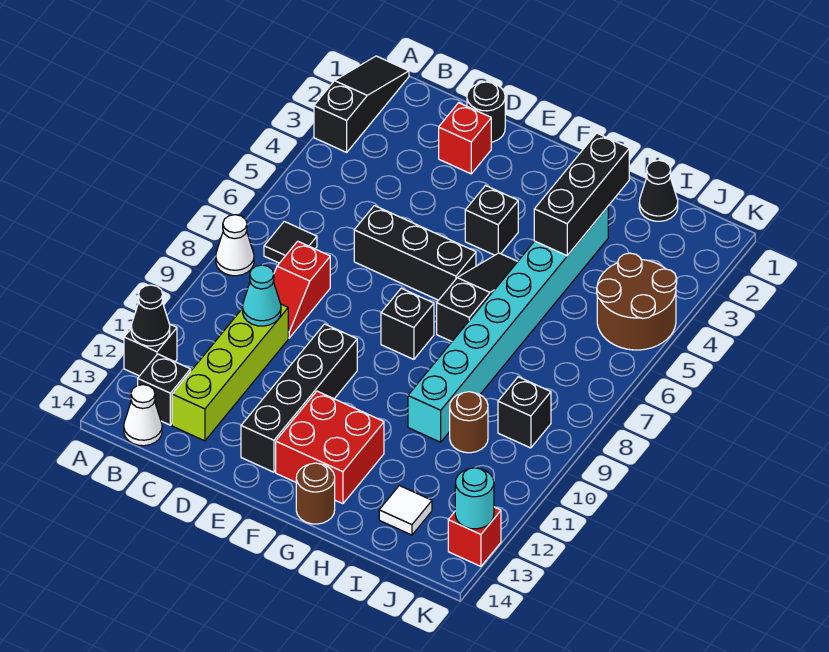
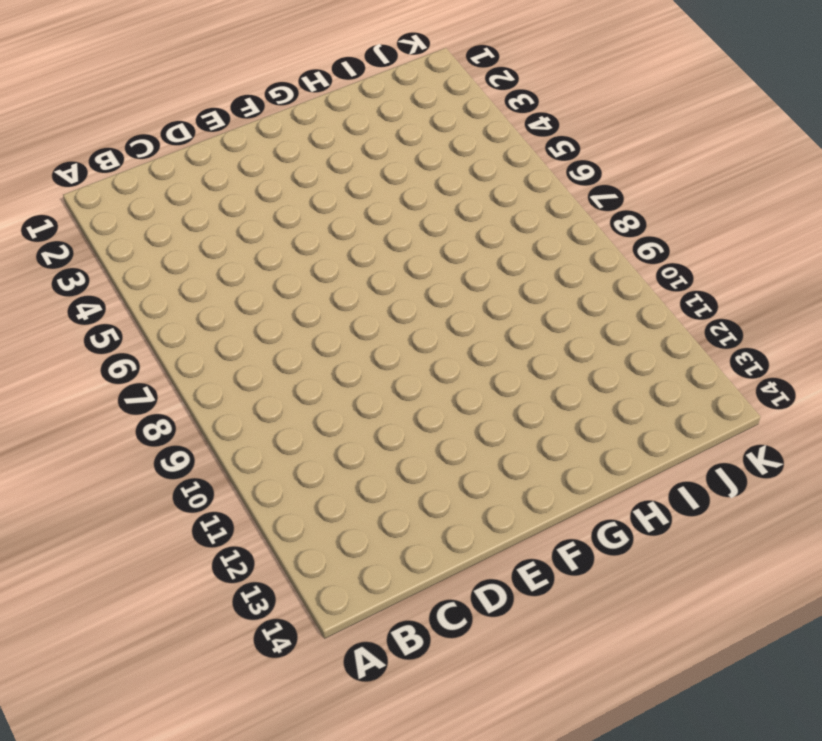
none -> black 1x3 slope [314,56,409,152]
none -> white 1x1 cone [216,215,254,276]
none -> black 1x1 brick [124,324,177,376]

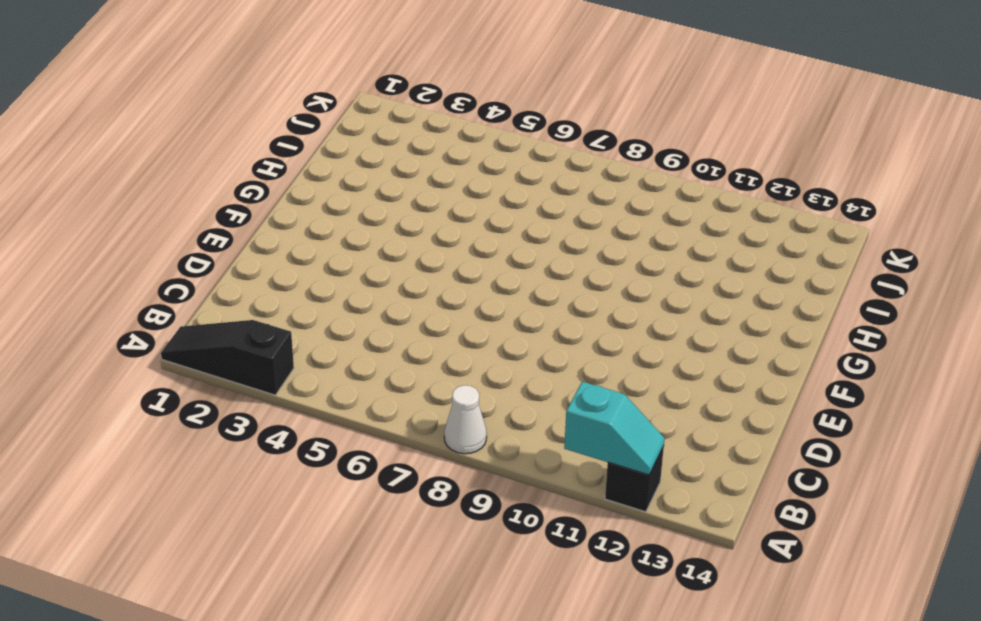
cyan 1x2 slope [564,382,665,475] -> black 1x1 cone [131,285,170,346]
none -> black 1x1 tile [264,221,317,263]
none -> black 1x1 brick [138,354,191,425]
none -> white 1x1 cone [124,385,162,446]

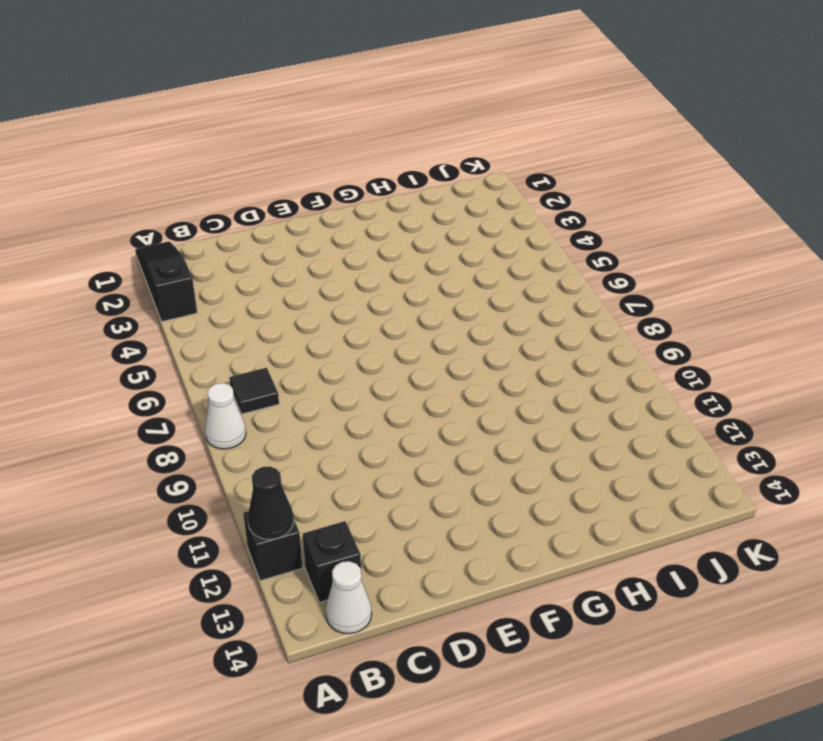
none -> red 1x2 slope [273,241,330,338]
none -> lime 1x4 brick [172,304,288,441]
none -> black 1x1 round brick [467,82,505,142]

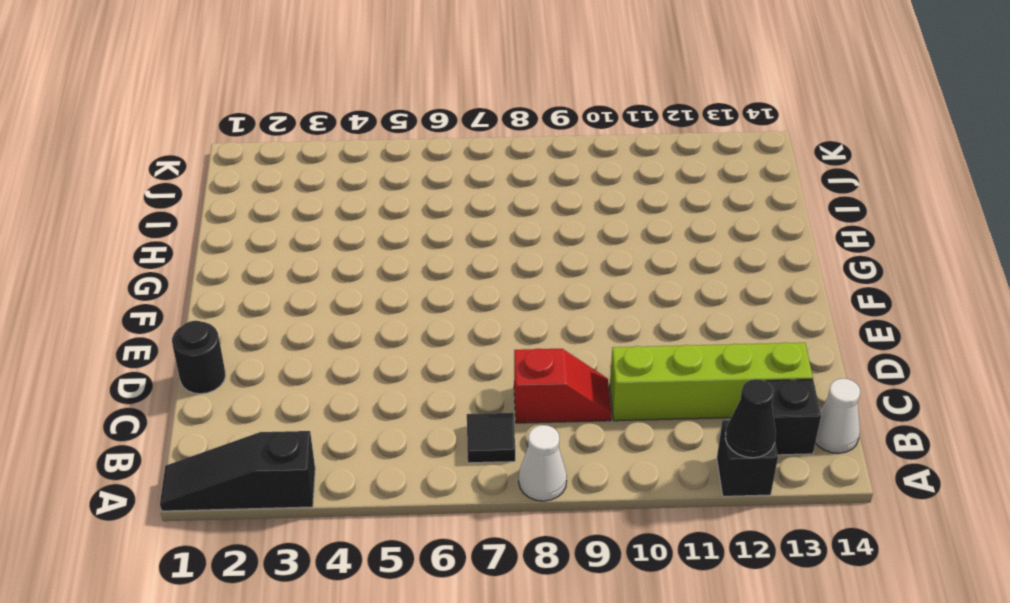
none -> red 1x1 brick [439,103,491,174]
none -> black 1x3 brick [354,206,476,300]
none -> black 1x4 brick [241,324,357,472]

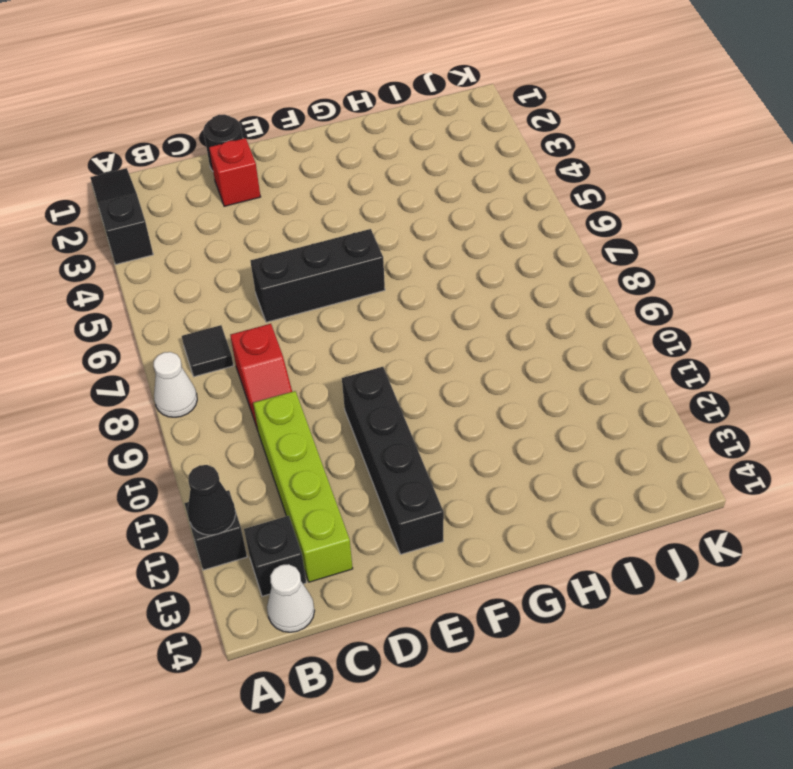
none -> black 1x1 brick [465,186,518,255]
none -> black 1x1 brick [381,288,434,359]
none -> red 2x2 brick [276,391,384,504]

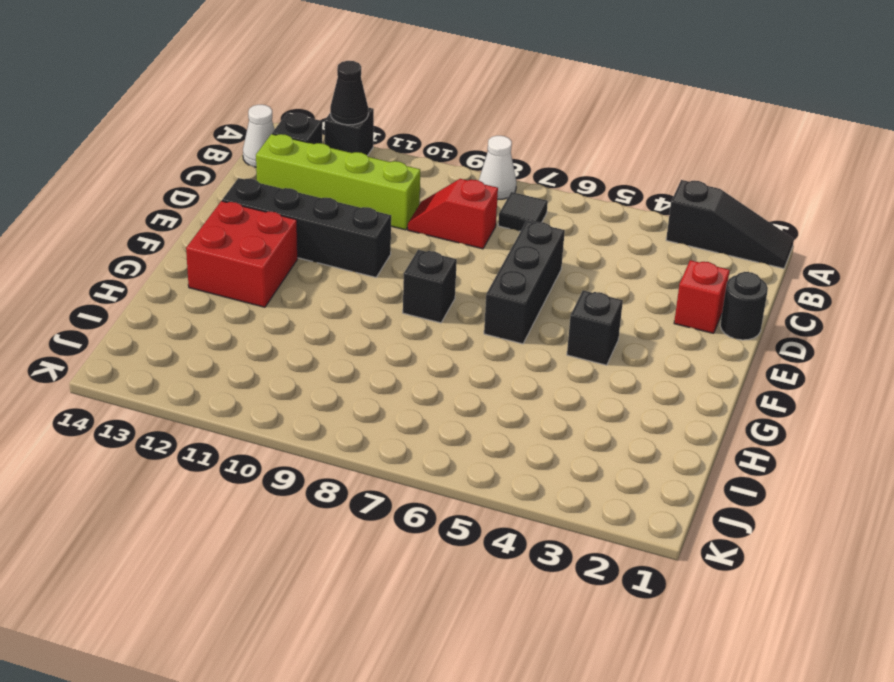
none -> black 1x3 slope [437,253,518,341]
none -> brown 1x1 round brick [296,463,335,524]
none -> cyan 1x8 brick [408,207,608,442]

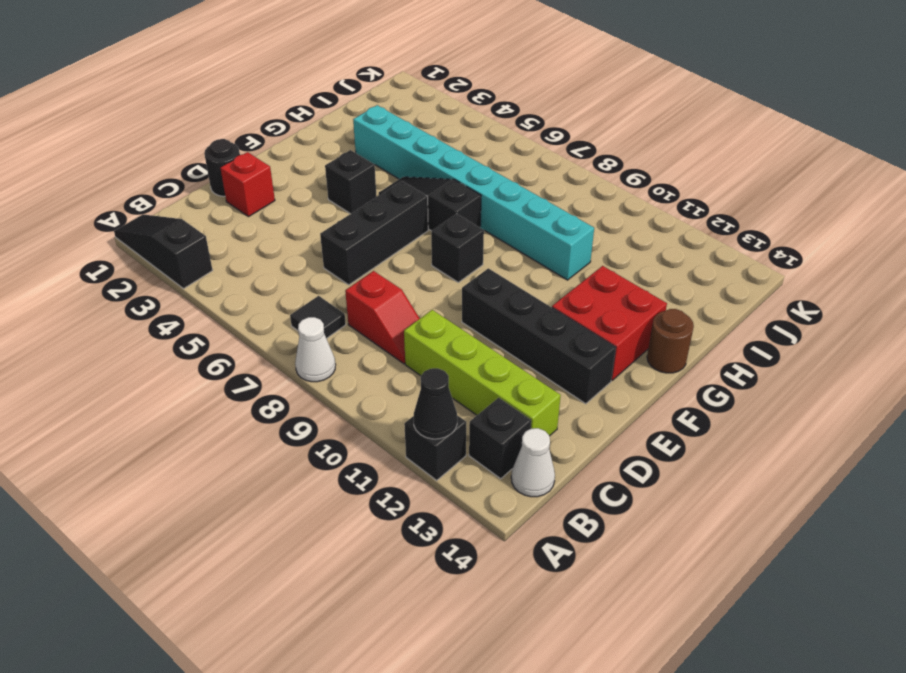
none -> black 1x1 cone [639,160,678,221]
none -> brown 1x1 round brick [450,392,488,453]
none -> white 1x1 tile [379,486,432,535]

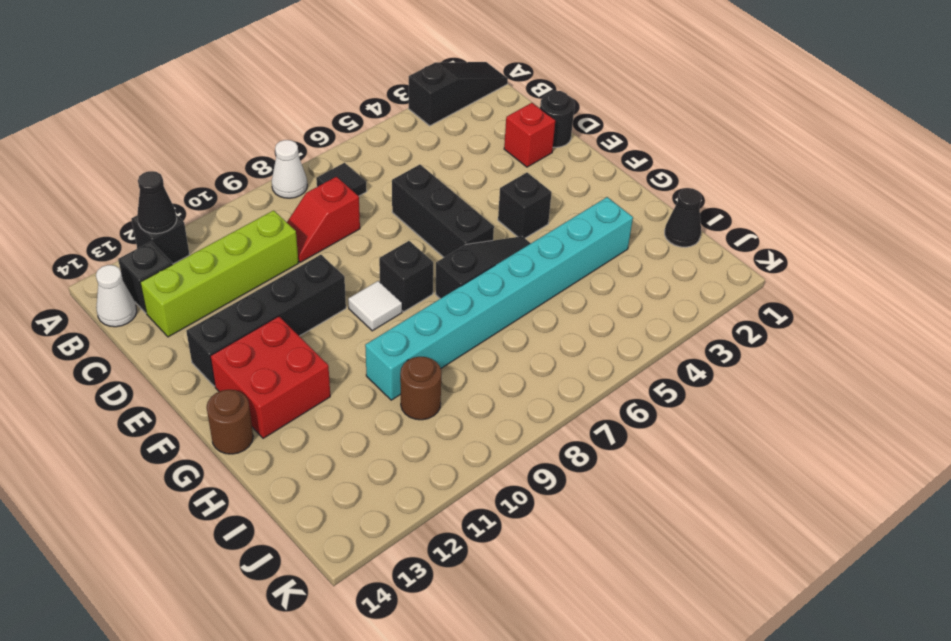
white 1x1 tile [348,281,402,331] -> white 1x1 tile moved to [379,486,432,535]
none -> brown 2x2 round brick [597,253,677,350]
none -> black 1x1 brick [498,377,551,448]
none -> red 1x1 brick [448,507,501,566]

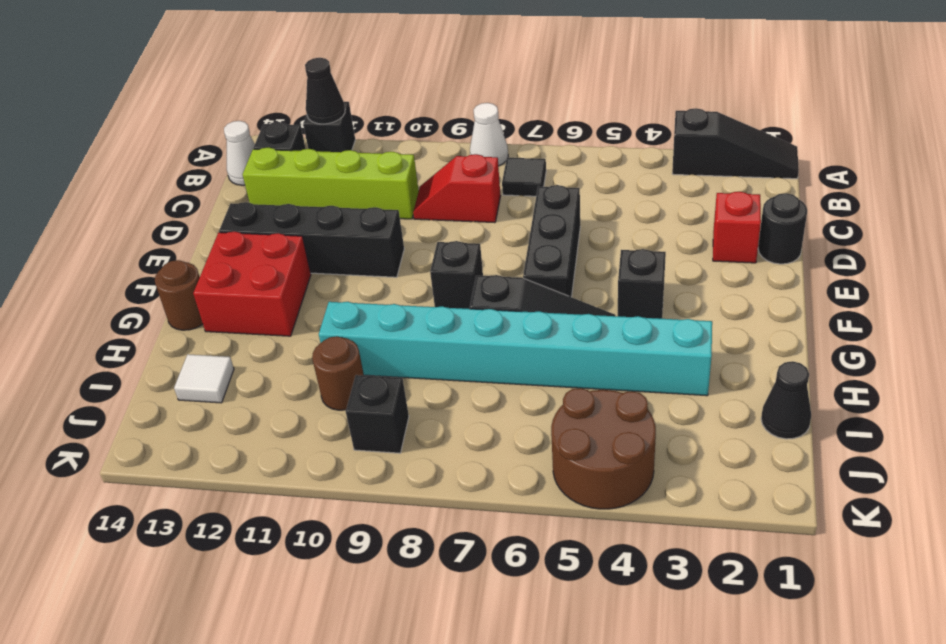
none -> red 1x1 brick [448,507,501,566]
none -> cyan 1x1 cone [243,265,281,326]
none -> black 1x3 brick [534,133,629,256]

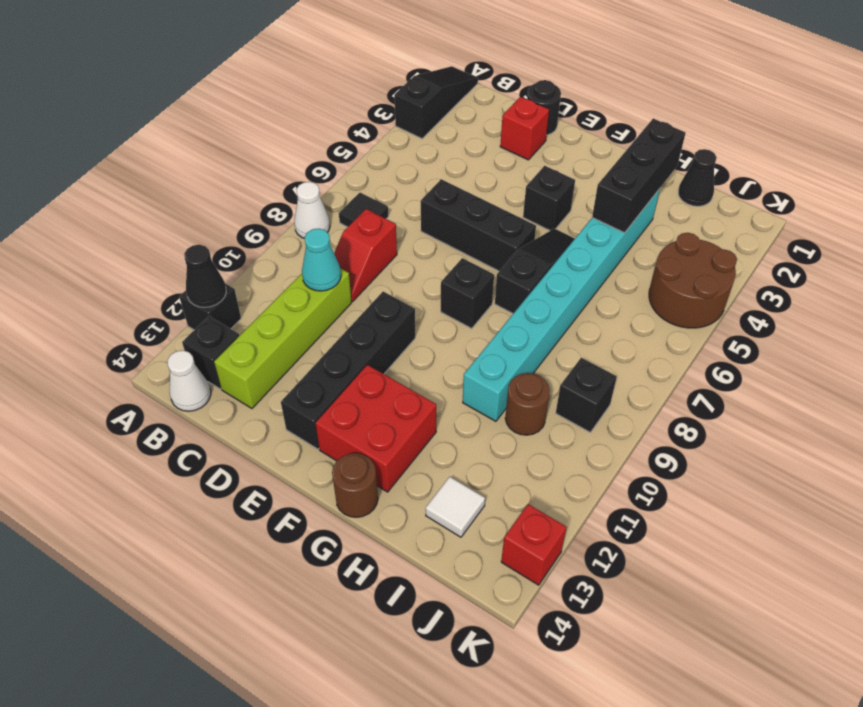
none -> cyan 1x1 round brick [455,468,494,529]

